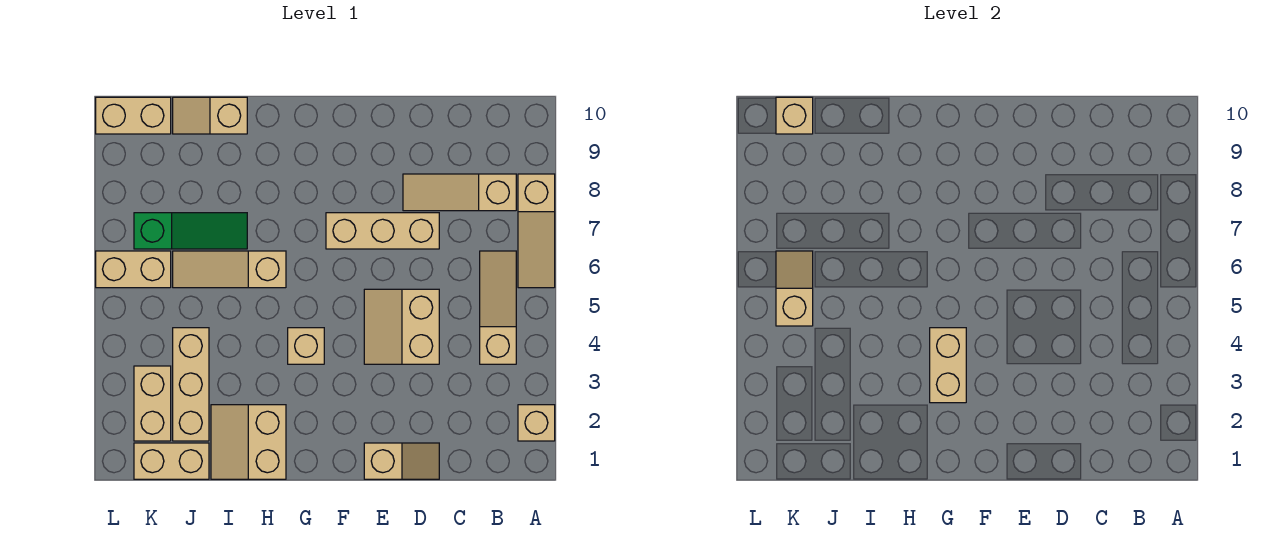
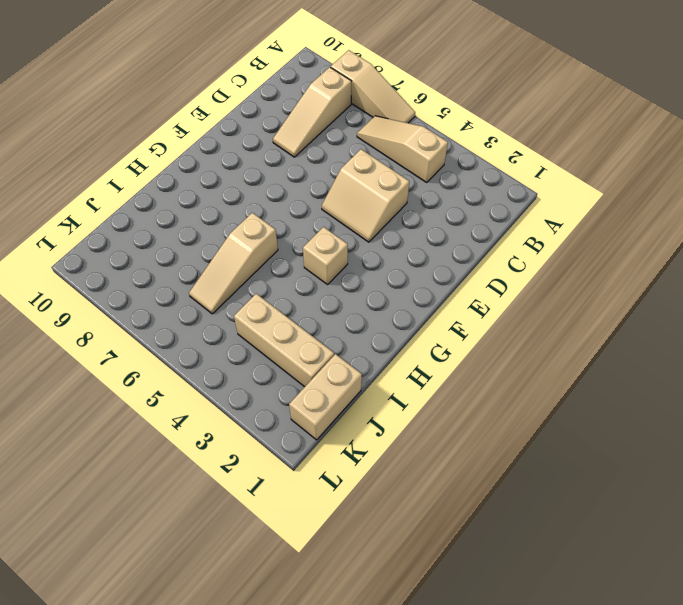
none -> tan 1x1 brick [518,405,555,441]
none -> tan 1x2 slope [364,443,439,479]
none -> tan 1x3 brick [326,213,439,249]

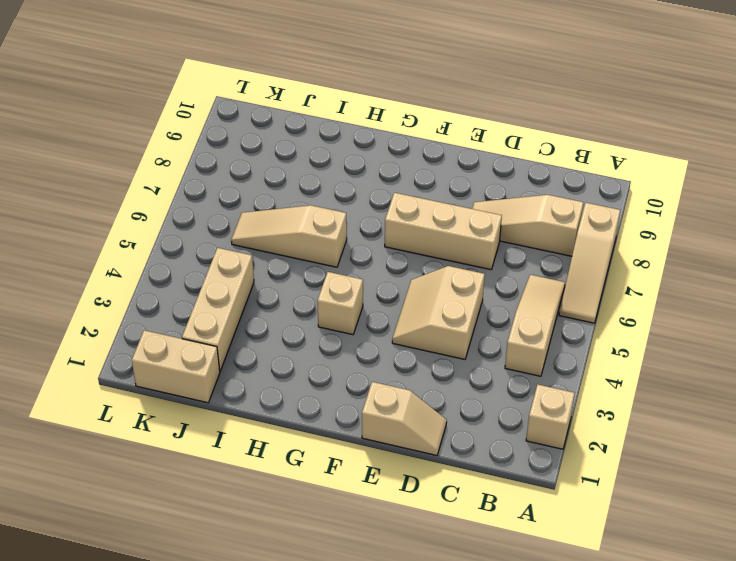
none -> tan 2x2 slope [211,405,286,479]
none -> green 1x3 slope [134,213,247,249]
none -> tan 1x2 slope [173,97,247,134]

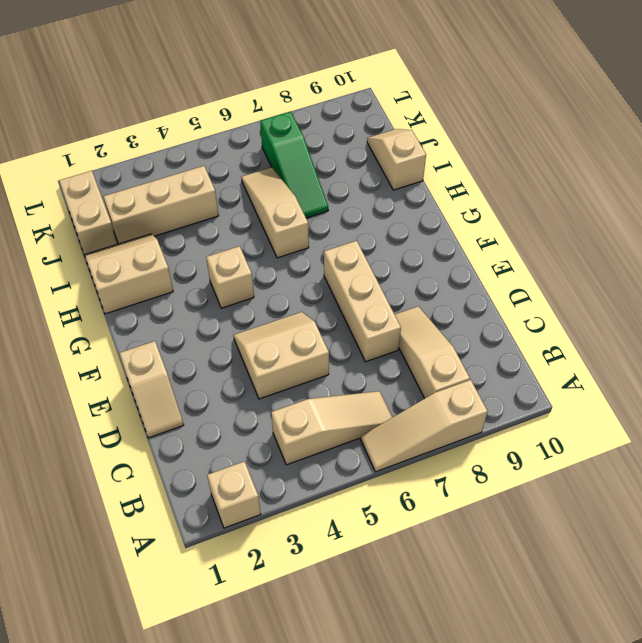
none -> tan 1x2 brick [134,366,171,441]
none -> tan 1x2 brick [96,251,171,288]
none -> tan 1x2 brick [96,97,171,134]

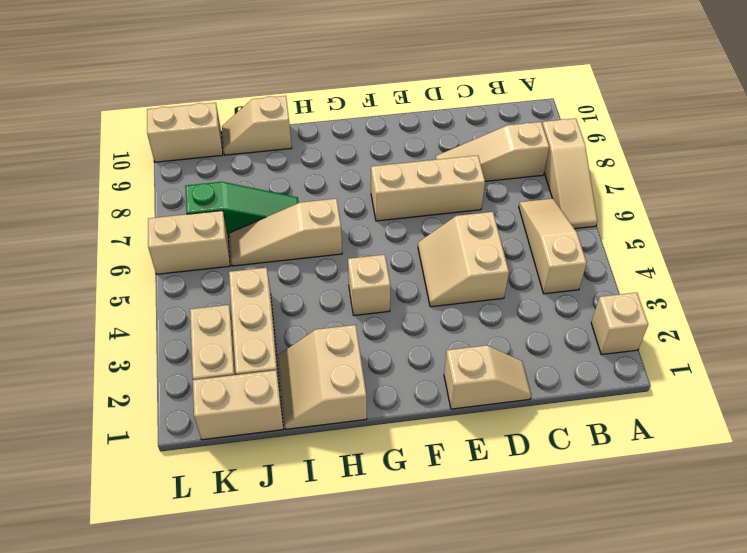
none -> tan 1x2 brick [930,328,966,403]
none -> tan 1x2 slope [776,251,813,326]
none -> tan 1x1 brick [776,97,813,134]

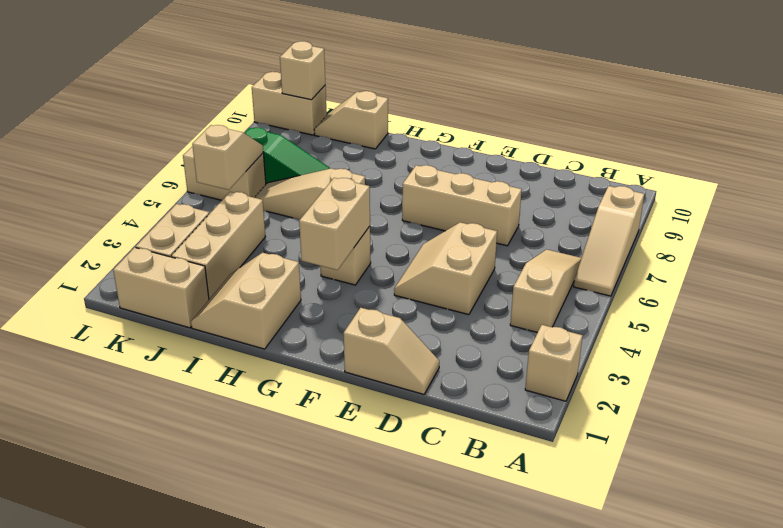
none -> tan 1x3 slope [403,174,516,211]

